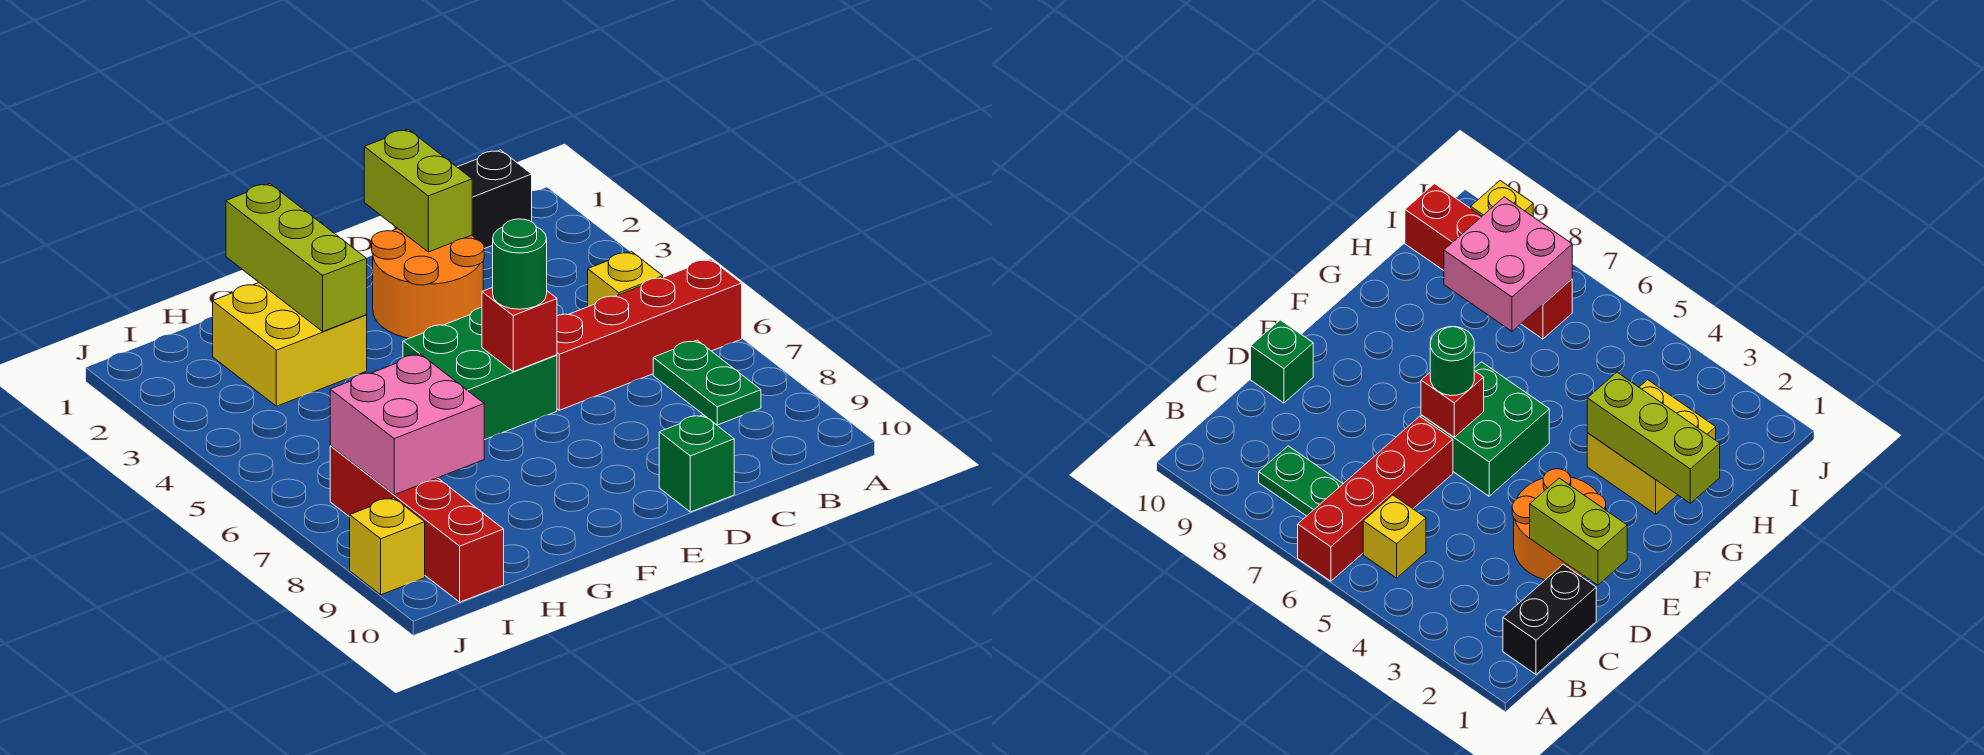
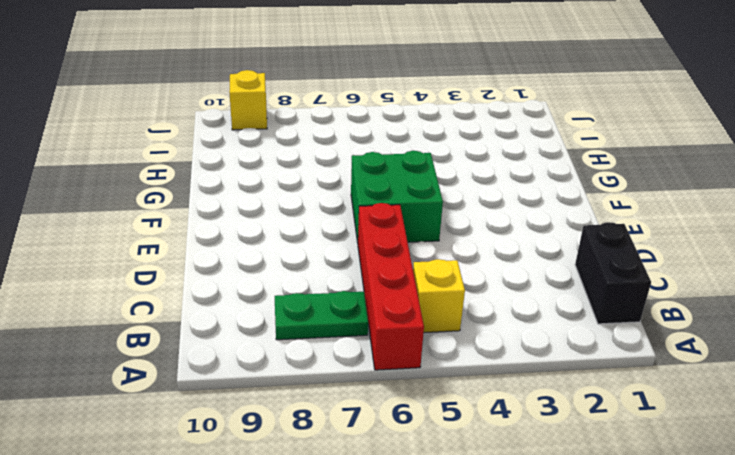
none -> orange 2x2 round brick [372,228,484,338]
none -> green 1x1 brick [659,415,734,512]
none -> yellow 2x2 brick [213,283,367,406]

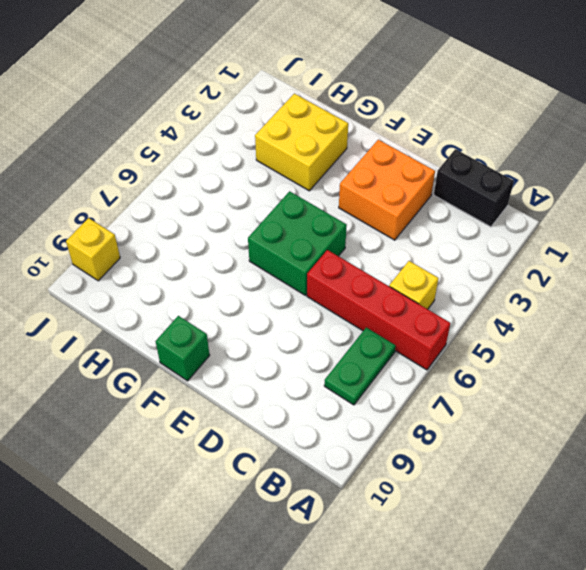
orange 2x2 brick [339,140,435,240] -> orange 2x2 round brick [372,228,484,338]
green 1x1 brick [156,316,210,381] -> green 1x1 brick moved to [659,415,734,512]
none -> red 1x4 brick [330,446,504,602]
none -> lime 1x2 brick [364,129,472,252]
none -> red 1x1 brick [482,287,557,372]

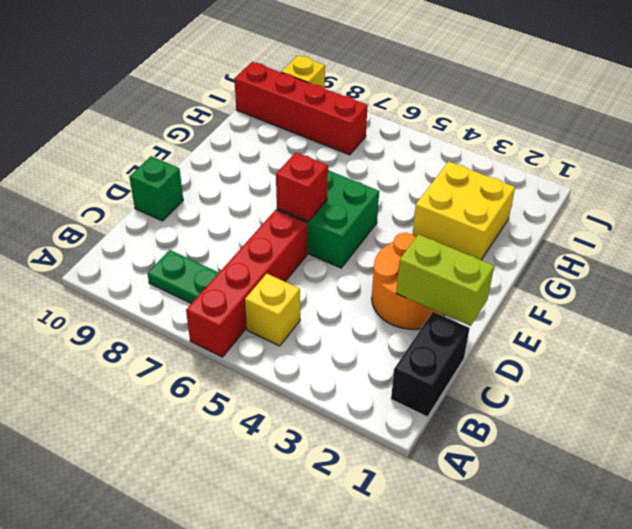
none -> lime 1x3 brick [226,184,367,331]
none -> pink 2x2 brick [330,354,484,495]
none -> green 1x1 round brick [493,219,547,309]

